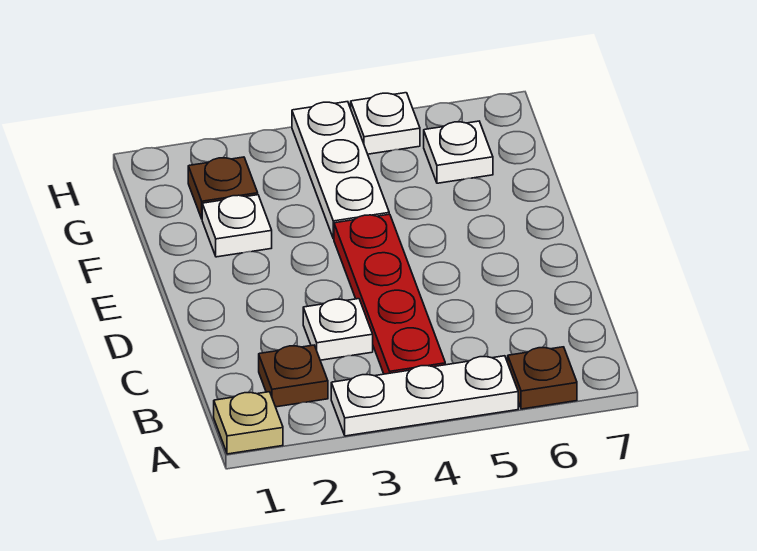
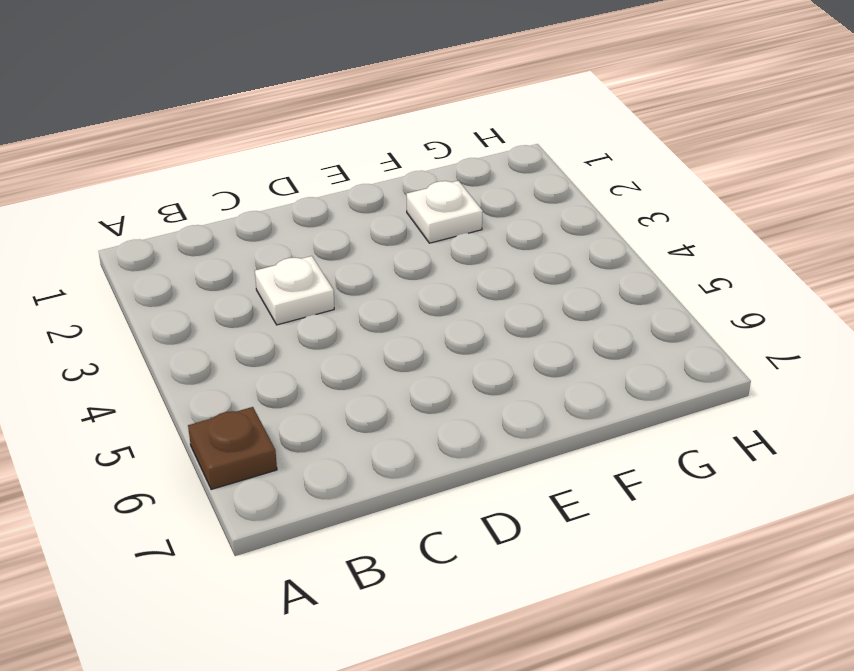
none -> tan 1x1 plate [214,392,283,454]
none -> white 1x3 plate [331,356,518,436]

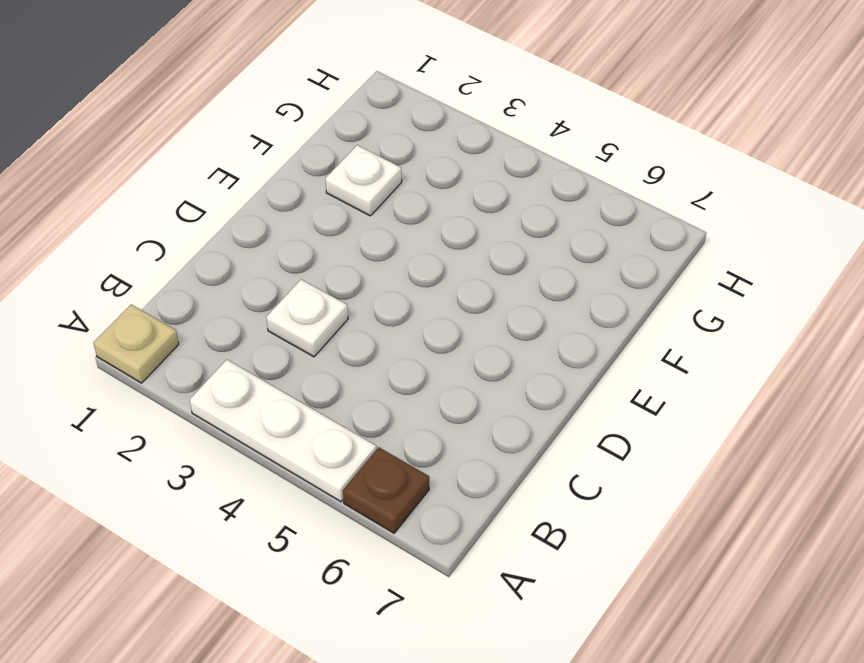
none -> brown 1x1 plate [259,345,328,407]
none -> red 1x4 plate [334,214,445,374]

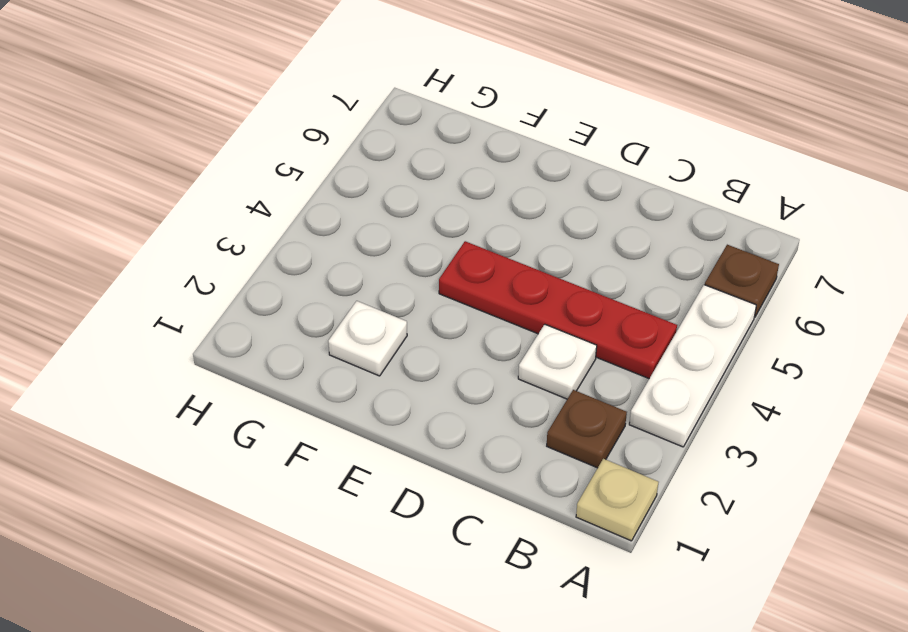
none -> white 1x3 plate [292,102,389,239]
none -> brown 1x1 plate [188,157,258,219]

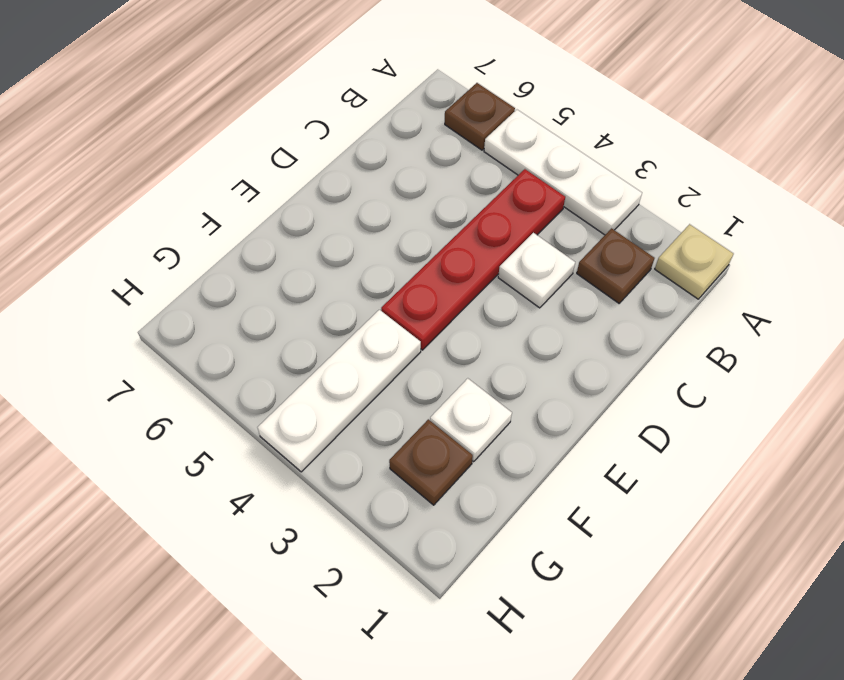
none -> white 1x1 plate [424,121,493,183]
none -> white 1x1 plate [351,93,420,154]

